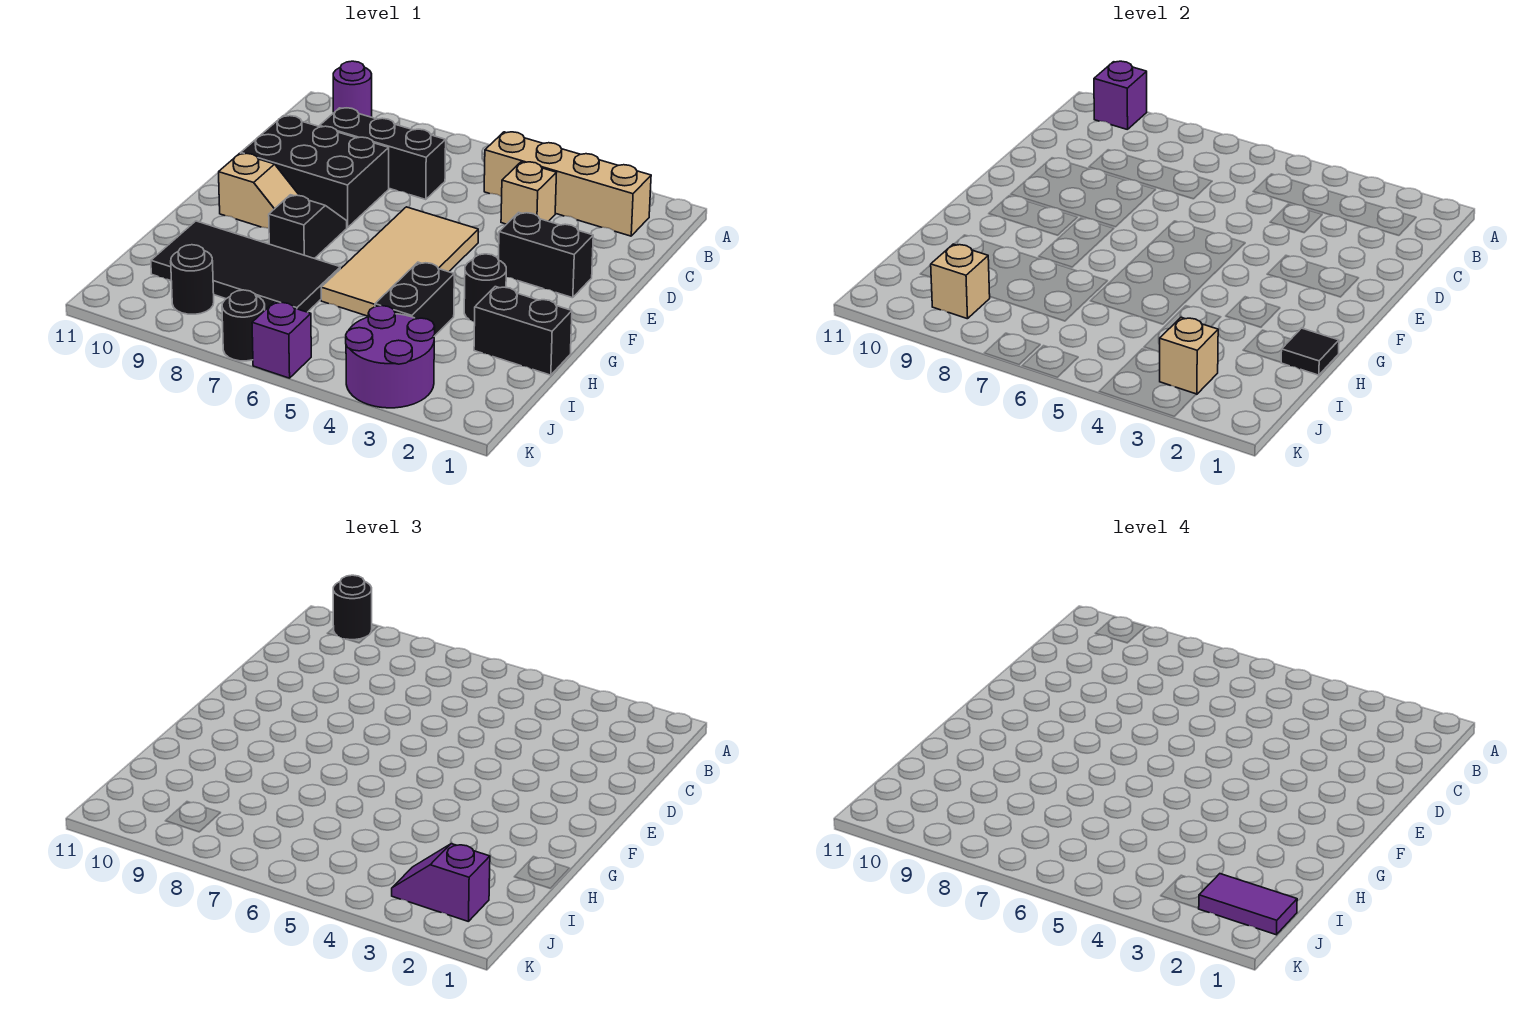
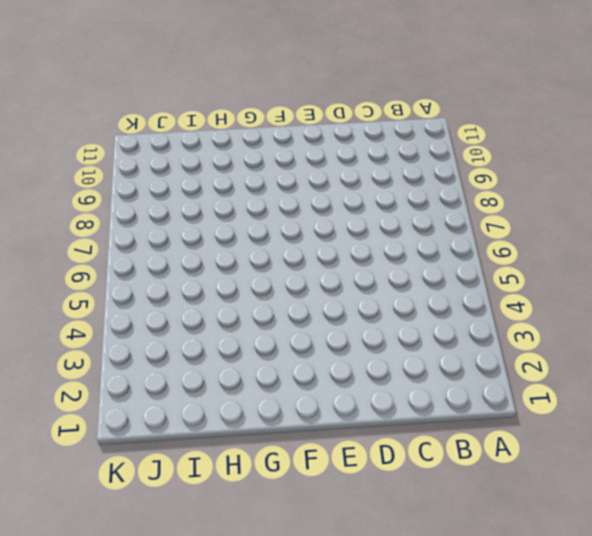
none -> purple 1x1 round brick [333,61,372,117]
none -> tan 1x4 brick [484,132,651,236]
none -> tan 1x1 brick [501,162,556,224]

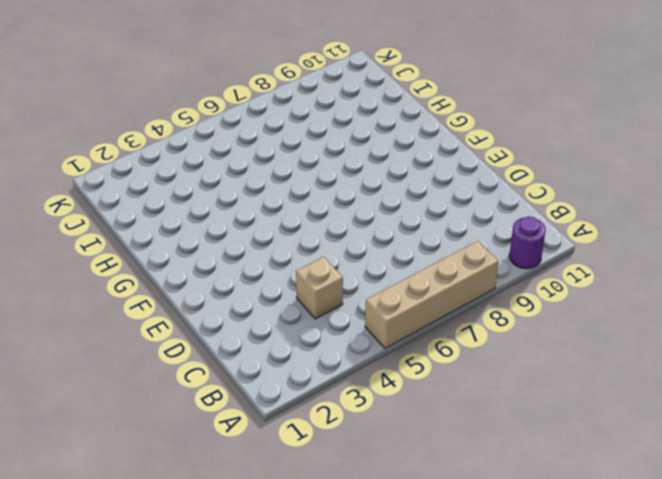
tan 1x4 brick [365,241,498,348] -> tan 1x4 brick moved to [484,132,651,236]
none -> black 1x3 brick [320,108,446,200]
none -> black 2x3 brick [241,116,389,227]
none -> black 1x2 brick [499,212,593,298]

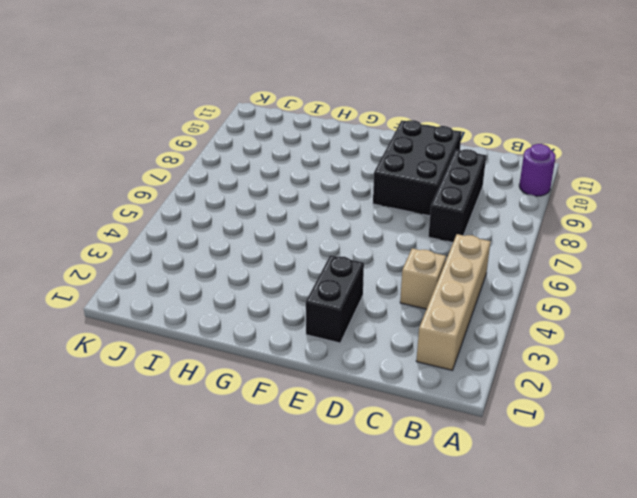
none -> tan 2x4 tile [321,207,478,316]
none -> black 1x2 slope [269,195,347,259]
none -> tan 1x2 slope [219,153,299,229]

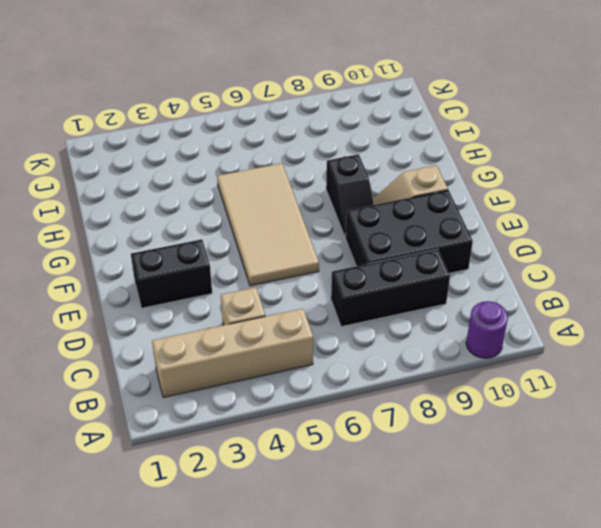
none -> black 1x1 round brick [464,254,506,322]
none -> black 1x2 brick [474,287,572,375]
none -> black 1x2 brick [375,262,454,336]

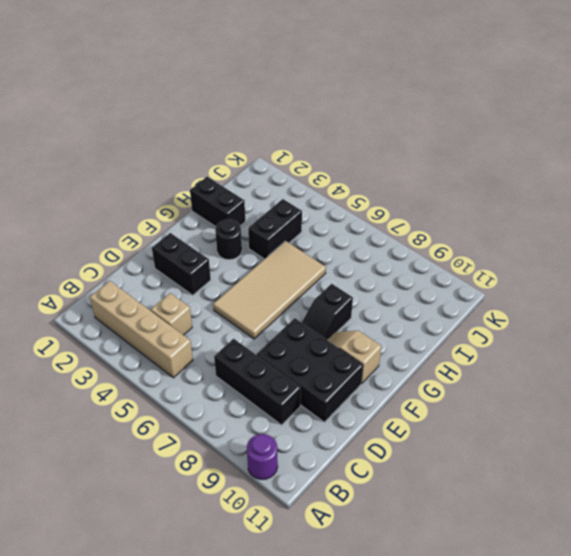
none -> black 2x4 tile [151,221,340,312]
none -> purple 2x2 round brick [346,306,435,408]
none -> black 1x1 round brick [171,245,214,314]

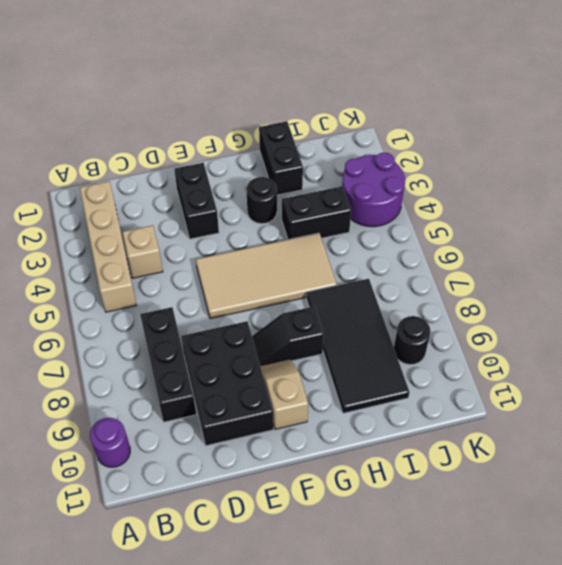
none -> purple 1x1 brick [252,302,311,378]
none -> black 1x1 round brick [222,290,265,361]
none -> purple 1x1 brick [1094,61,1147,130]

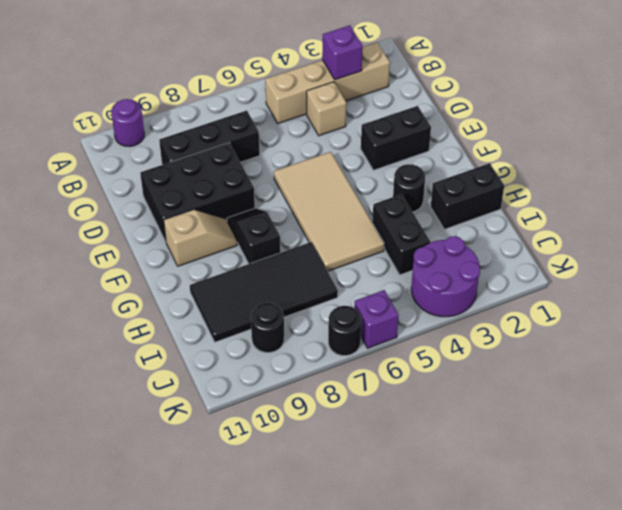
purple 1x1 brick [322,25,363,80] -> purple 1x1 brick moved to [1094,61,1147,130]
none -> black 1x1 tile [1281,328,1339,375]
none -> tan 1x1 brick [1159,317,1218,394]
none -> tan 1x1 brick [931,244,990,319]

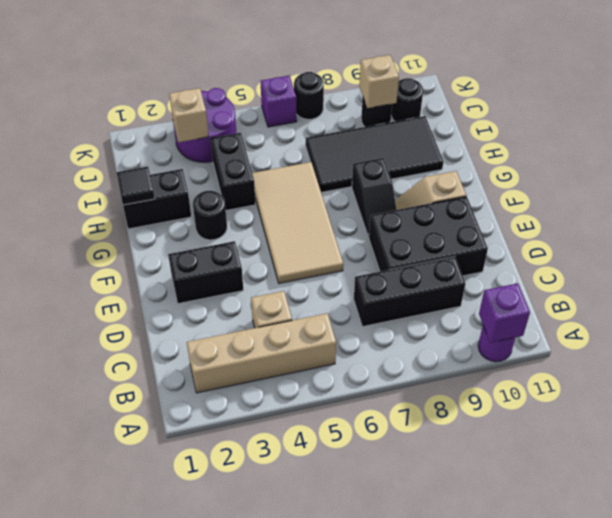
black 1x1 round brick [391,78,423,121] -> black 1x1 round brick moved to [333,575,372,640]
none -> purple 1x2 slope [392,844,490,922]
none -> purple 1x2 tile [1198,874,1297,935]

